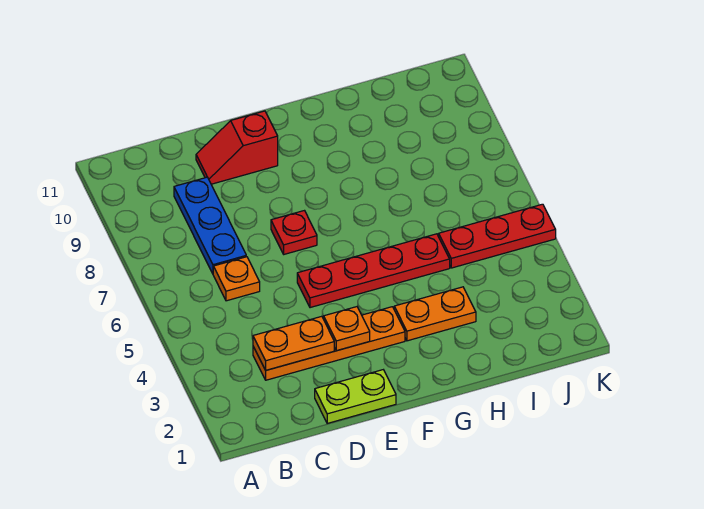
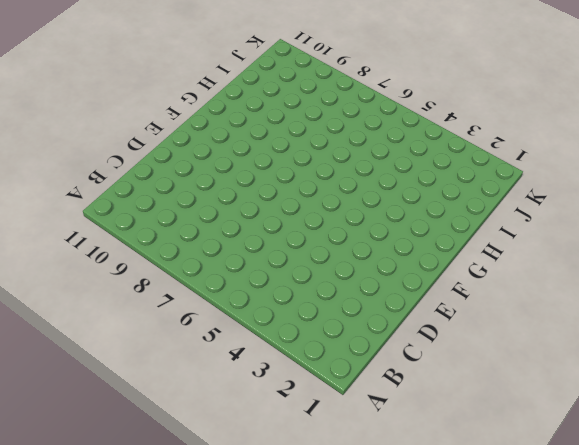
none -> orange 1x4 plate [253,307,405,380]
none -> orange 1x1 plate [213,257,260,301]

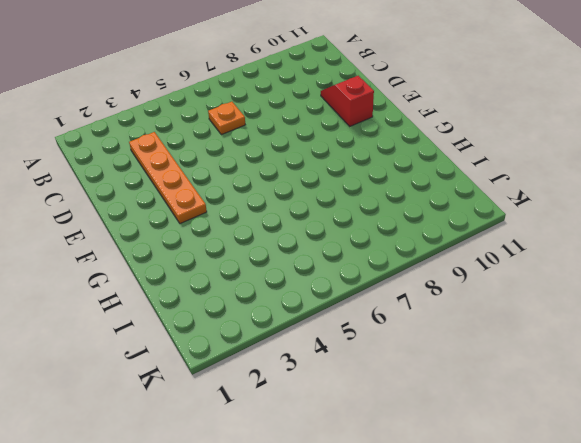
none -> blue 1x3 plate [174,177,246,274]
none -> lime 1x2 plate [315,370,396,423]

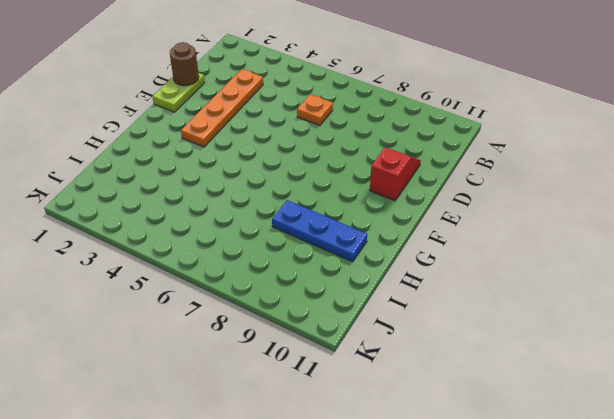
brown 1x1 round brick [170,42,199,86] -> none
blue 1x3 plate [272,200,367,262] -> blue 1x3 plate moved to [174,177,246,274]
none -> red 1x4 plate [297,234,450,308]
none -> red 1x1 plate [271,211,317,254]

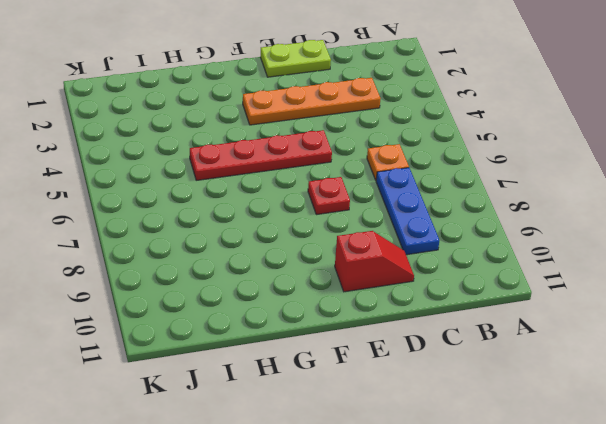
none -> orange 1x2 plate [394,287,476,341]
none -> red 1x3 plate [439,204,556,268]

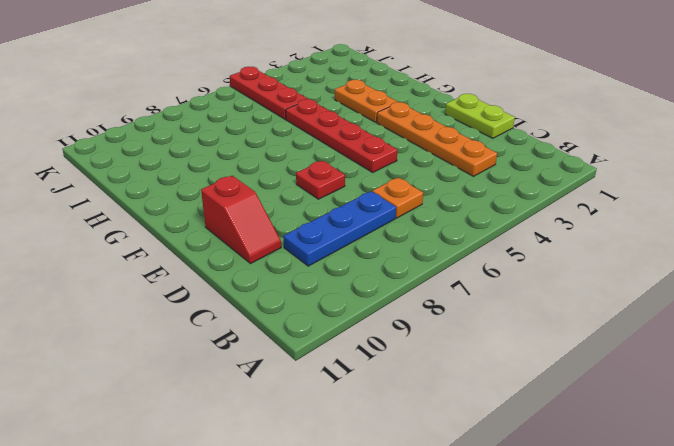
none -> orange 1x2 plate [253,316,334,370]
none -> orange 1x1 plate [324,307,370,351]

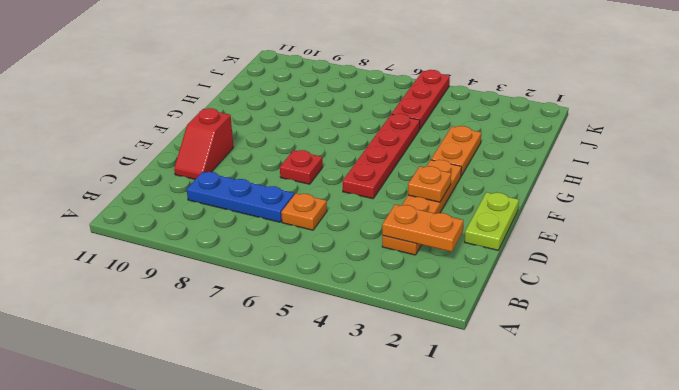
orange 1x2 plate [382,204,464,252] -> orange 1x2 plate turned to [253,316,334,370]

